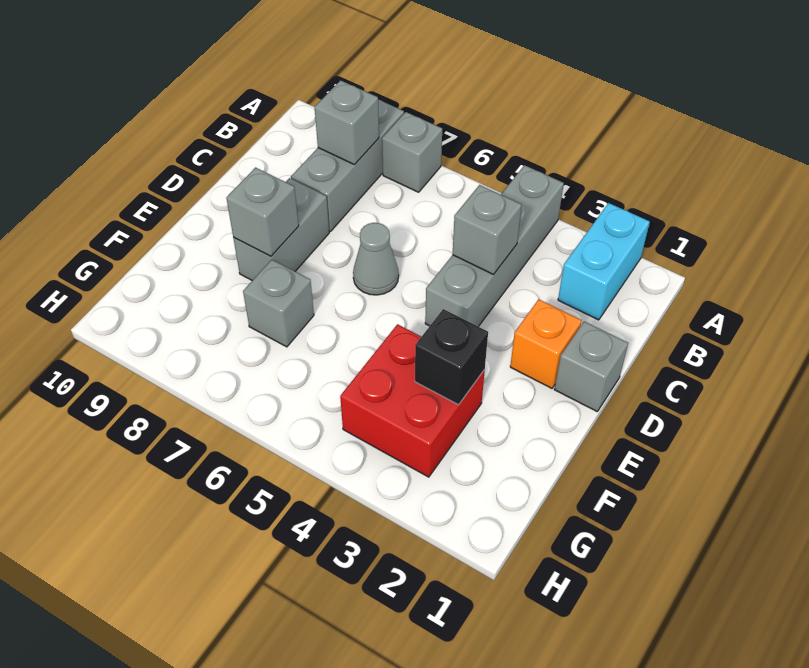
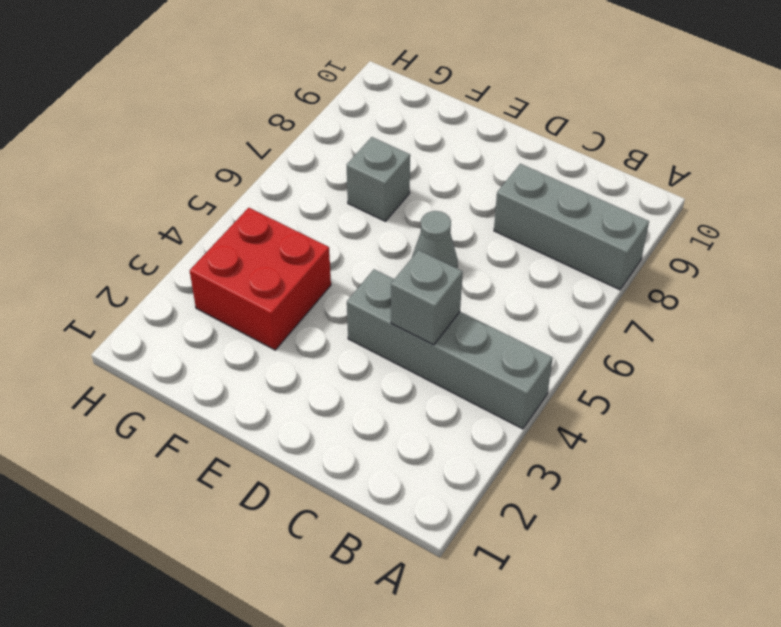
none -> cyan 1x2 brick [558,203,650,320]
none -> grey 1x1 brick [382,112,442,192]
none -> grey 1x1 brick [554,322,628,412]

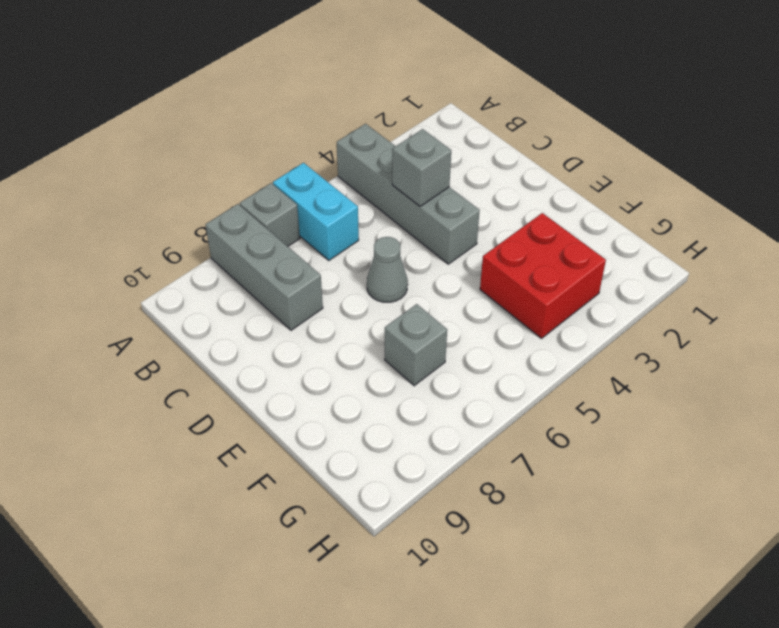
cyan 1x2 brick [273,163,359,260] -> cyan 1x2 brick moved to [558,203,650,320]
none -> grey 1x1 brick [554,322,628,412]
none -> orange 1x1 brick [510,299,582,388]
none -> grey 1x2 brick [233,178,329,280]

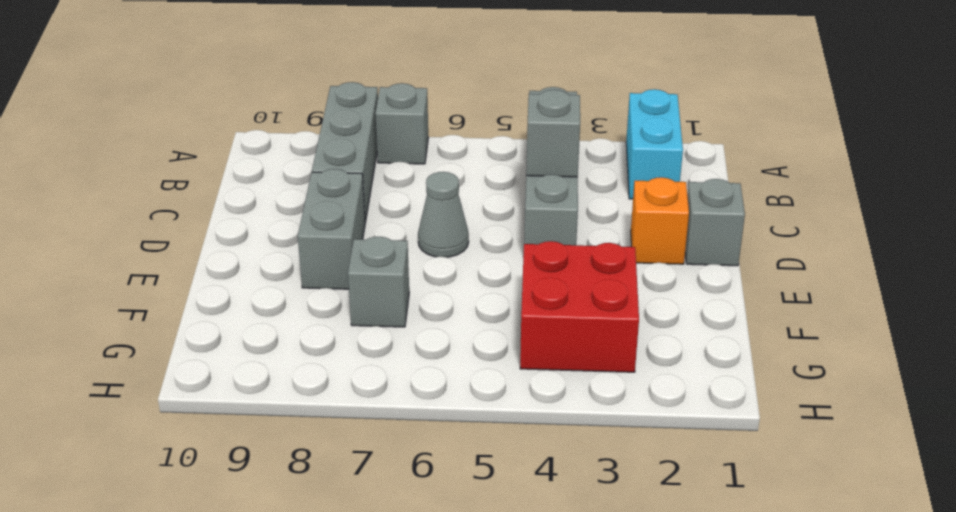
none -> grey 1x1 brick [315,80,379,165]
none -> grey 1x1 brick [227,168,299,256]
none -> black 1x1 brick [415,309,488,405]

